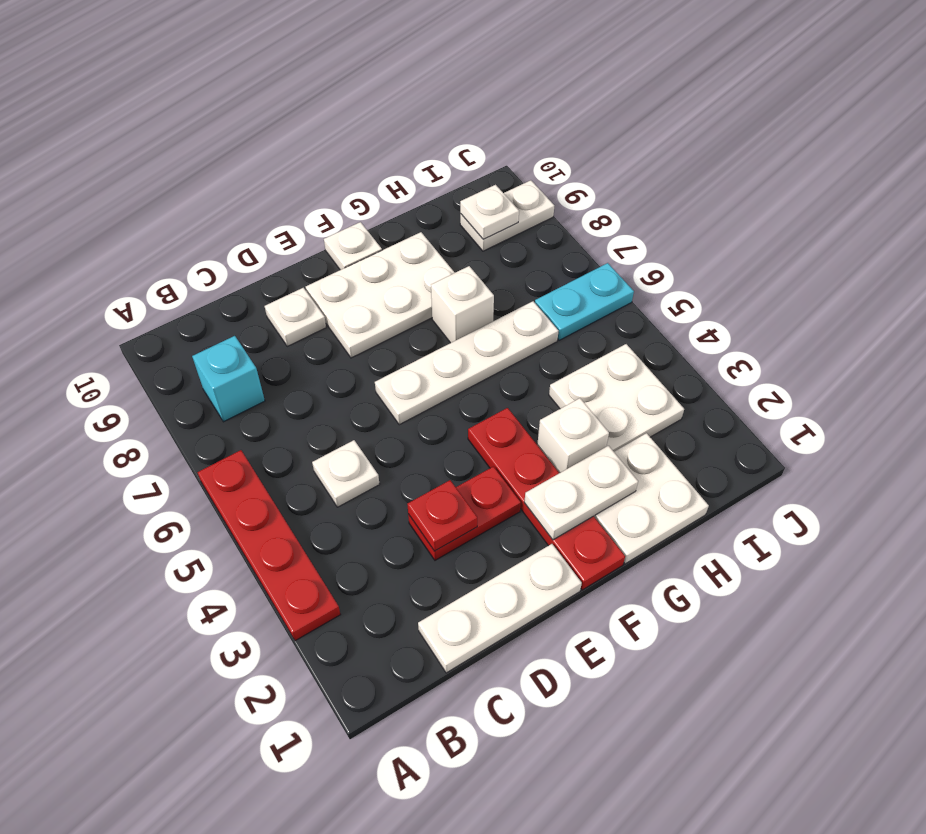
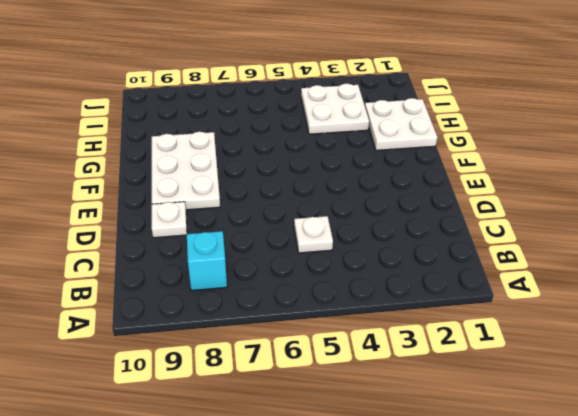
none -> red 1x4 plate [198,450,341,641]
none -> white 1x3 plate [418,544,582,673]
none -> red 1x2 plate [408,467,521,560]

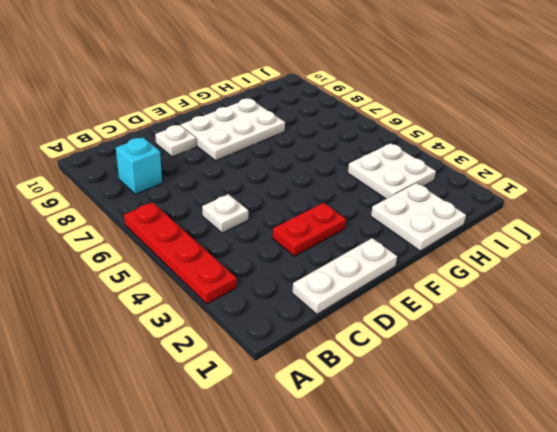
none -> white 1x4 plate [375,301,559,425]
none -> red 1x4 plate [468,408,625,590]
none -> white 1x1 plate [324,222,382,270]

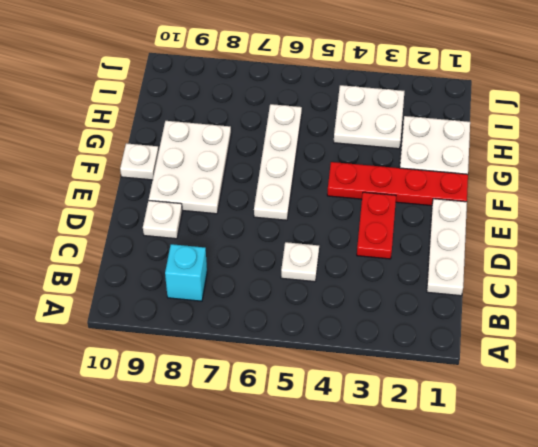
none -> red 1x4 plate [198,450,341,641]
none -> white 1x1 brick [537,398,609,473]
none -> white 1x1 brick [431,266,494,343]

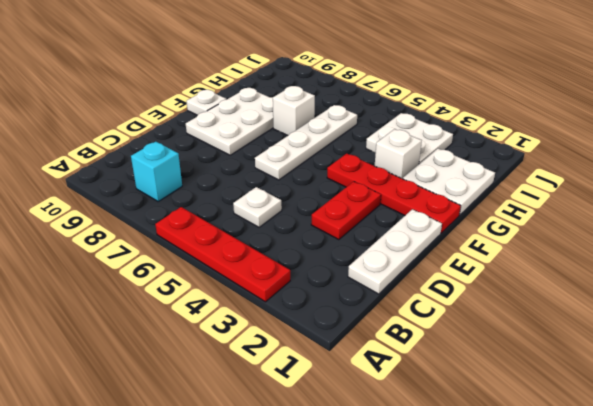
none -> white 1x1 plate [265,288,326,346]
none -> cyan 1x2 plate [535,263,634,340]
none -> white 1x2 plate [460,180,554,251]

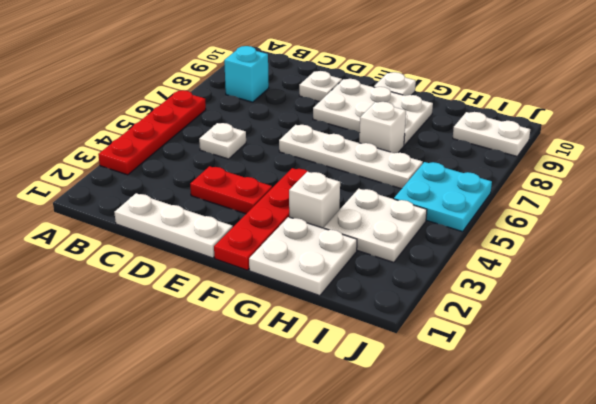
cyan 2x2 plate [394,162,492,232] -> cyan 1x2 plate [535,263,634,340]
none -> red 1x1 plate [407,480,477,551]
none -> white 1x2 plate [524,446,638,540]
none -> white 1x1 plate [460,185,519,239]

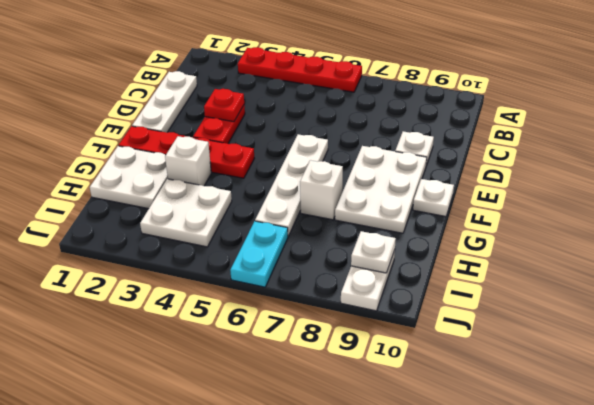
none -> cyan 1x1 brick [192,336,265,422]
none -> white 1x1 plate [312,440,380,507]
none -> white 1x2 plate [524,446,638,540]

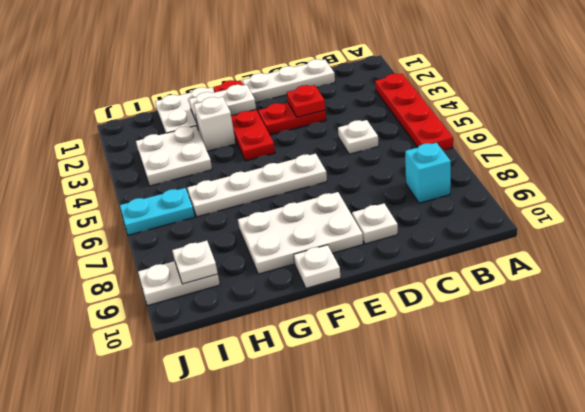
none -> white 1x1 brick [431,266,494,343]

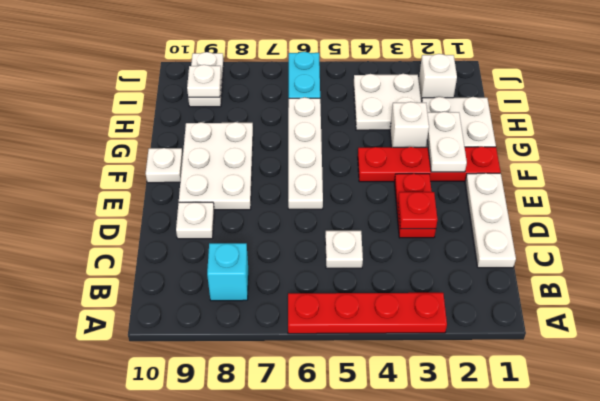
white 1x1 brick [419,54,457,102] -> white 1x1 brick moved to [431,266,494,343]

